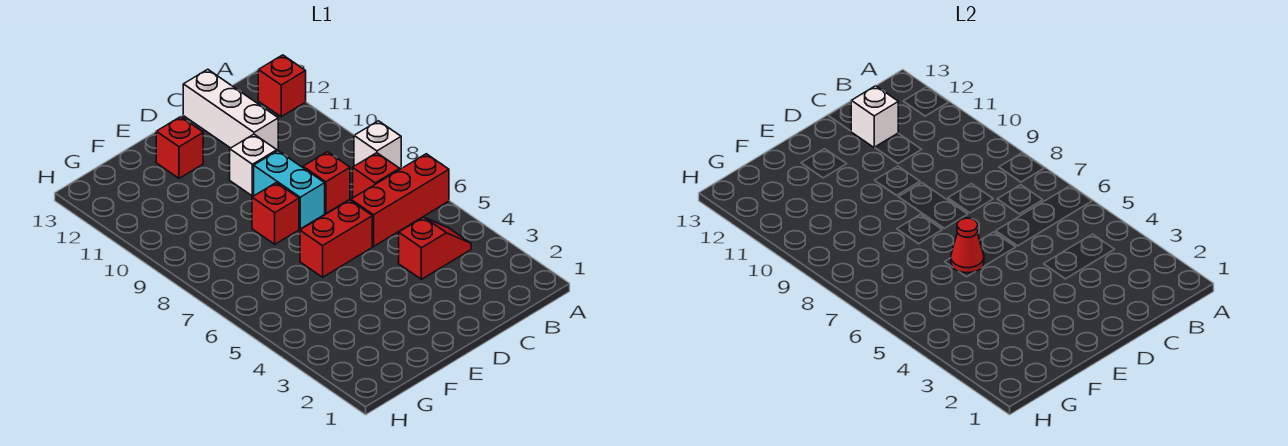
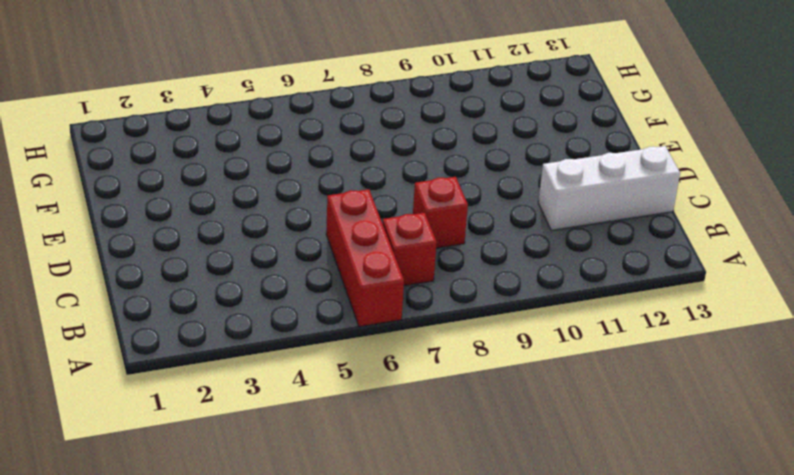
none -> white 1x1 brick [354,121,401,169]
none -> red 1x1 brick [258,55,306,117]
none -> red 1x2 slope [399,217,471,279]

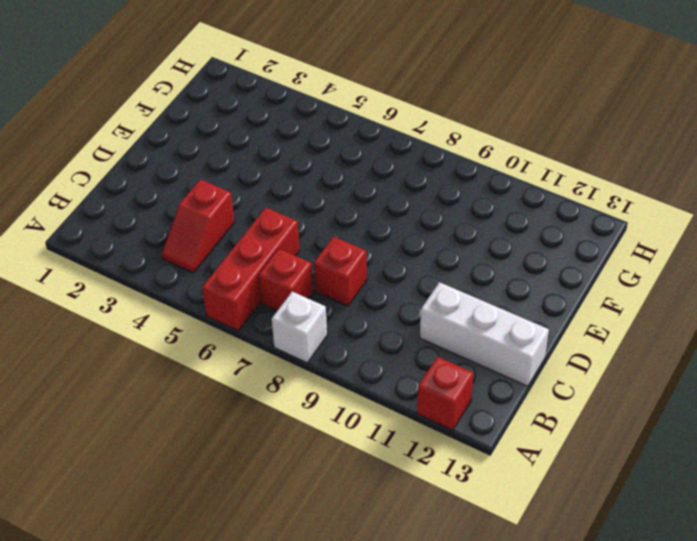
none -> red 1x2 brick [300,200,372,277]
none -> cyan 1x2 brick [254,151,325,229]
none -> white 1x1 brick [230,134,277,196]

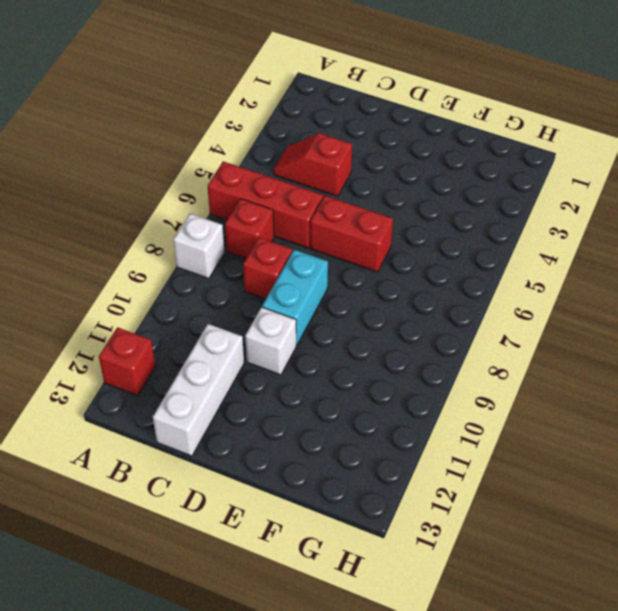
none -> red 1x1 brick [252,183,299,244]
none -> red 1x1 brick [156,117,203,178]
none -> white 1x1 brick [851,86,898,147]

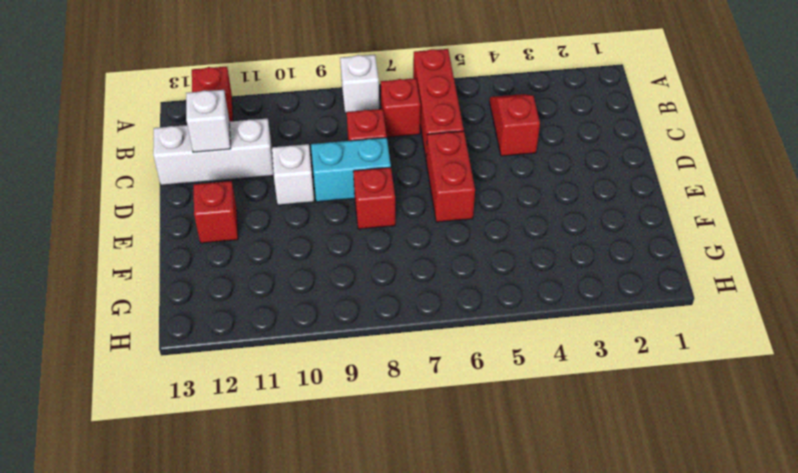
none -> red 1x1 cone [951,218,984,273]

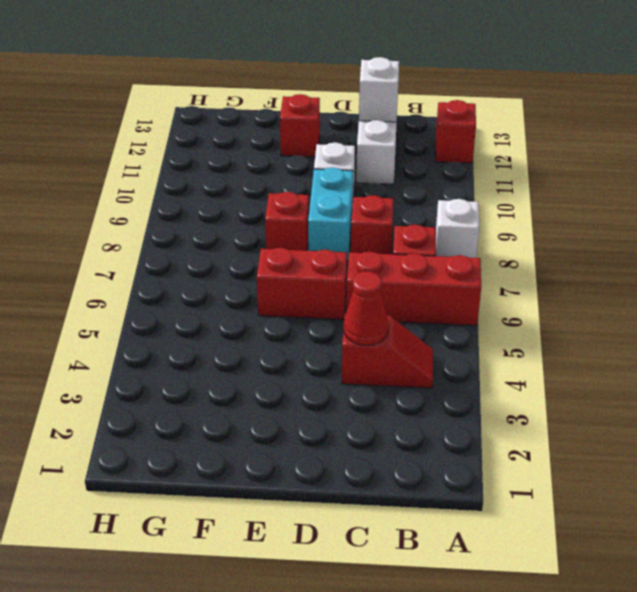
red 1x1 cone [344,271,389,346] -> red 1x1 cone moved to [951,218,984,273]

